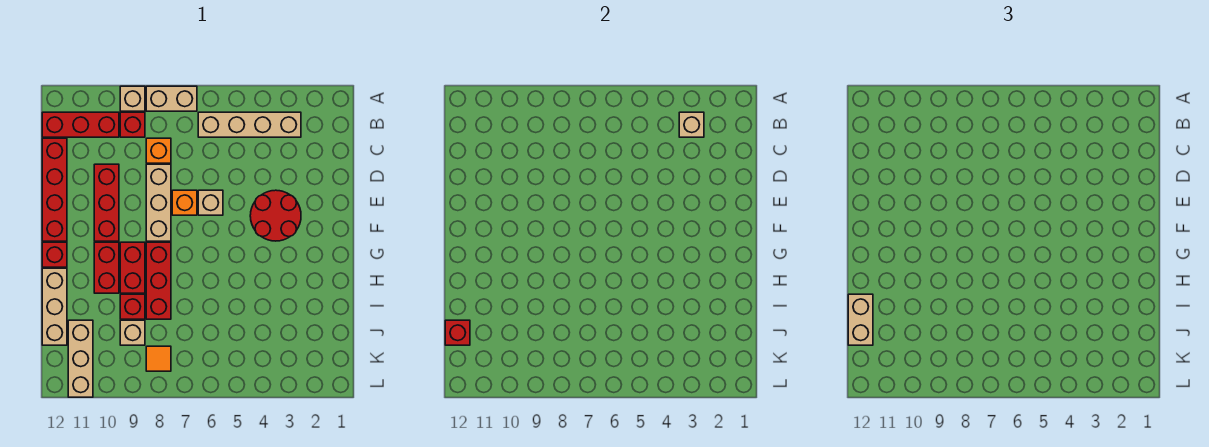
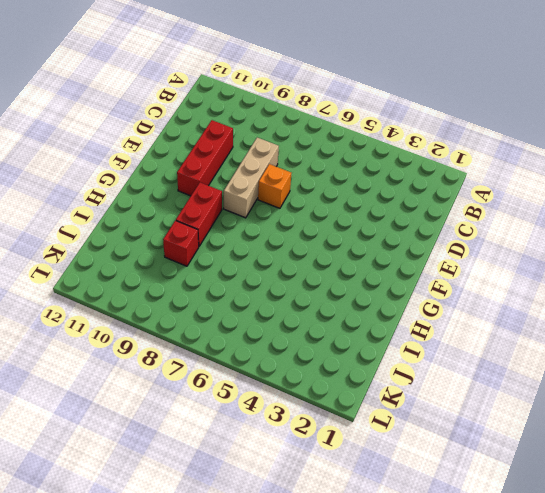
none -> tan 1x2 brick [146,86,197,111]
none -> tan 1x1 brick [120,86,145,111]
none -> tan 1x4 brick [198,112,301,137]

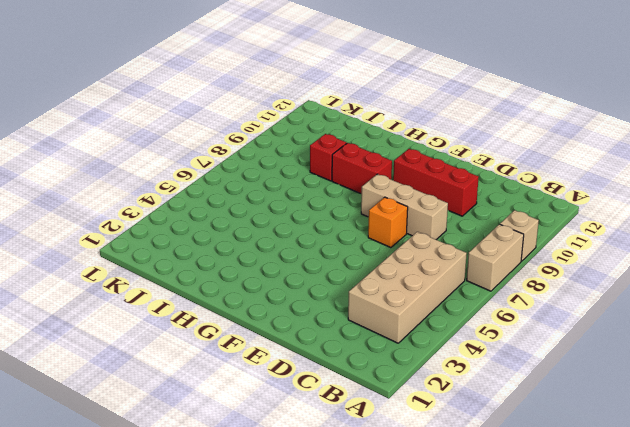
tan 2x4 brick [348,232,467,343] -> tan 1x4 brick [198,112,301,137]
none -> red 1x1 brick [120,112,145,137]
none -> red 1x3 brick [42,112,119,137]
none -> orange 1x1 brick [146,138,171,163]

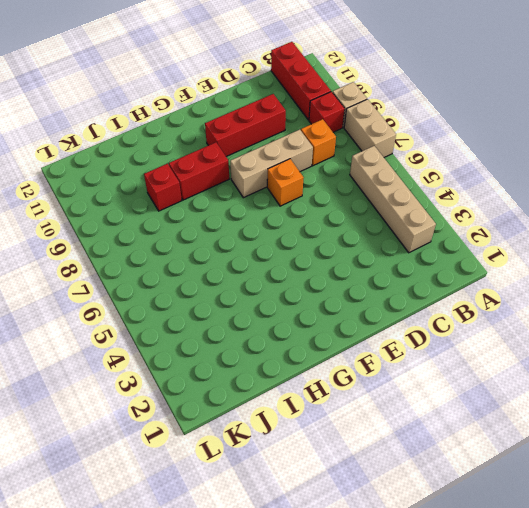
none -> red 1x4 brick [42,138,67,241]
none -> red 2x2 round brick [250,190,301,241]
none -> tan 1x1 brick [198,190,223,215]

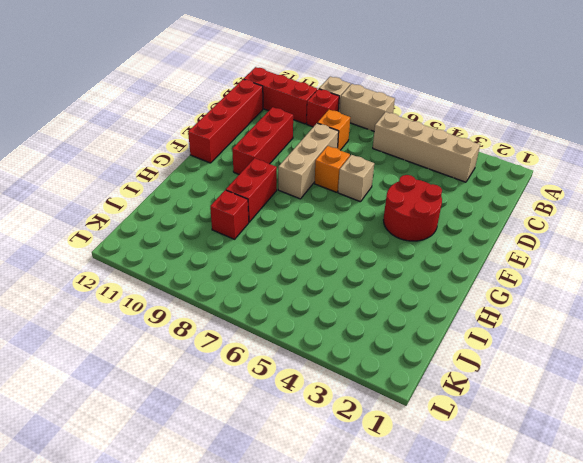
none -> red 1x3 brick [146,242,171,319]
none -> red 1x2 brick [94,242,119,293]
none -> red 1x1 brick [42,242,67,267]

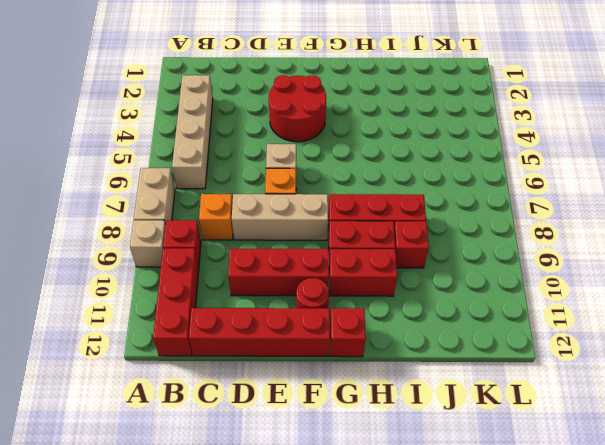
red 1x1 round brick [296,278,329,308] -> none
none -> tan 1x3 brick [42,268,67,345]
none -> tan 1x1 brick [120,320,145,345]
none -> tan 1x3 brick [68,320,93,397]

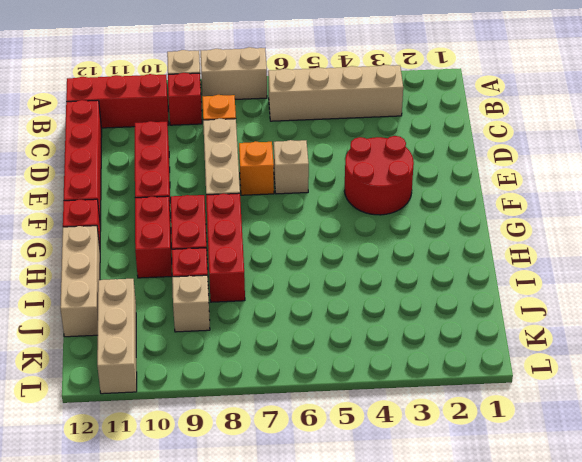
none -> orange 1x1 tile [146,346,171,371]
none -> tan 1x1 brick [679,112,704,137]
none -> red 1x1 brick [445,320,470,345]

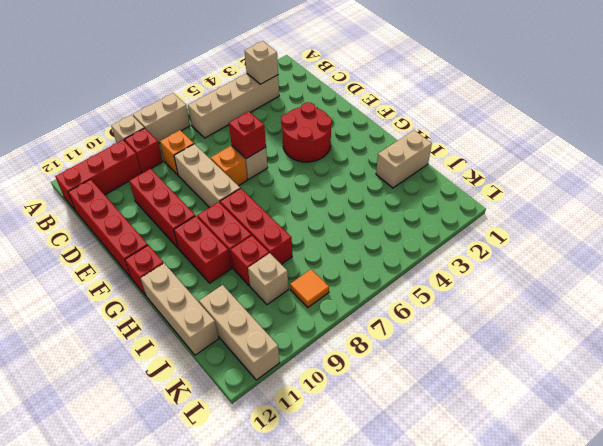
red 1x1 brick [229,111,266,159] -> red 1x1 brick moved to [445,320,470,345]
tan 1x2 brick [376,130,432,188] -> tan 1x2 brick turned to [848,294,873,345]

